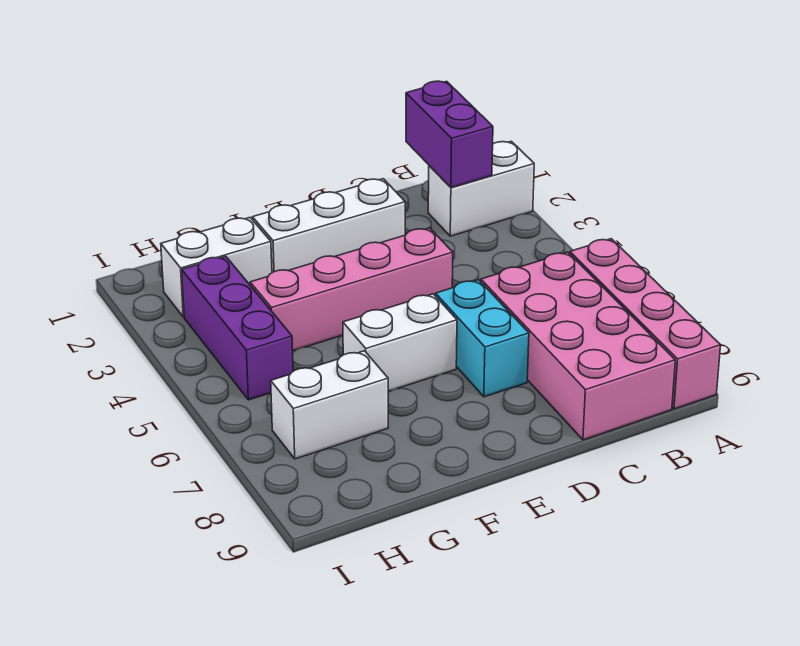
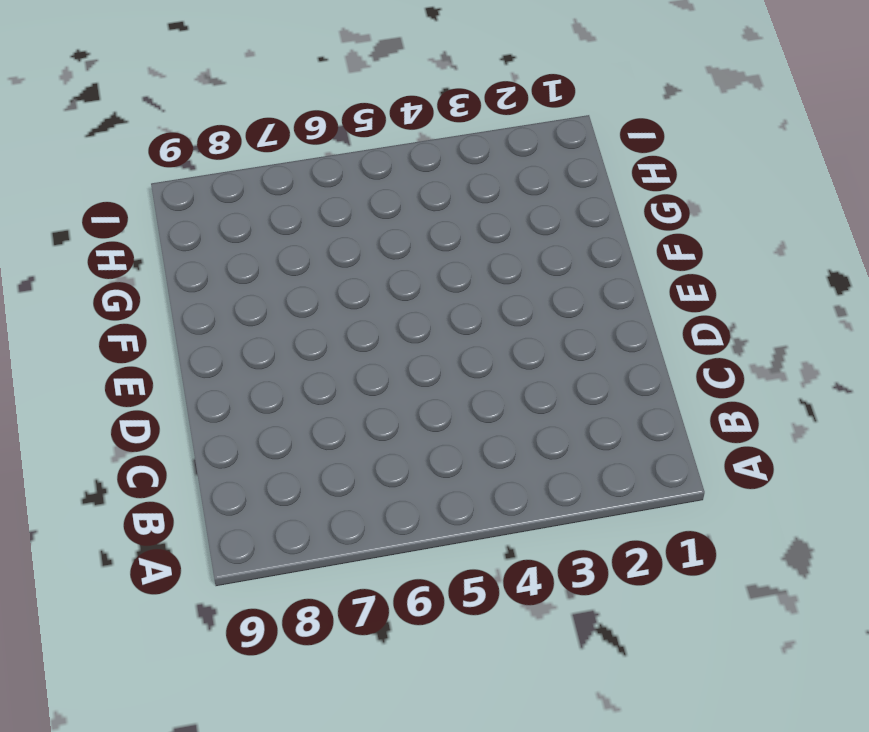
none -> white 1x2 brick [428,141,534,236]
none -> pink 1x4 brick [570,239,721,409]

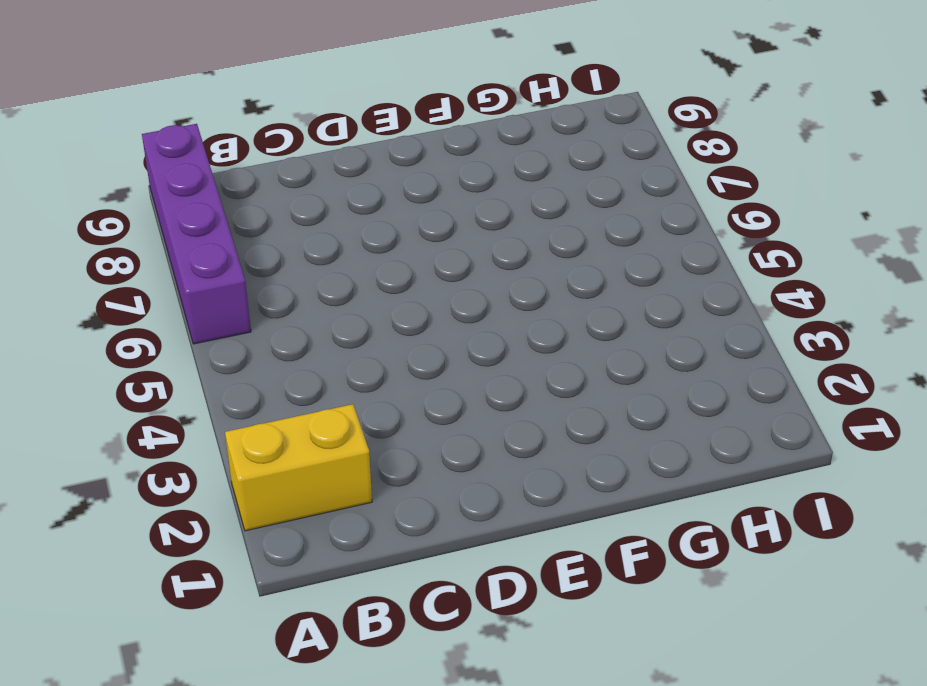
yellow 1x2 brick [225,404,372,531] -> white 1x2 brick [428,141,534,236]
purple 1x4 brick [142,124,251,344] -> pink 1x4 brick [570,239,721,409]
none -> pink 2x4 brick [481,252,675,440]
none -> white 1x3 brick [252,179,405,273]

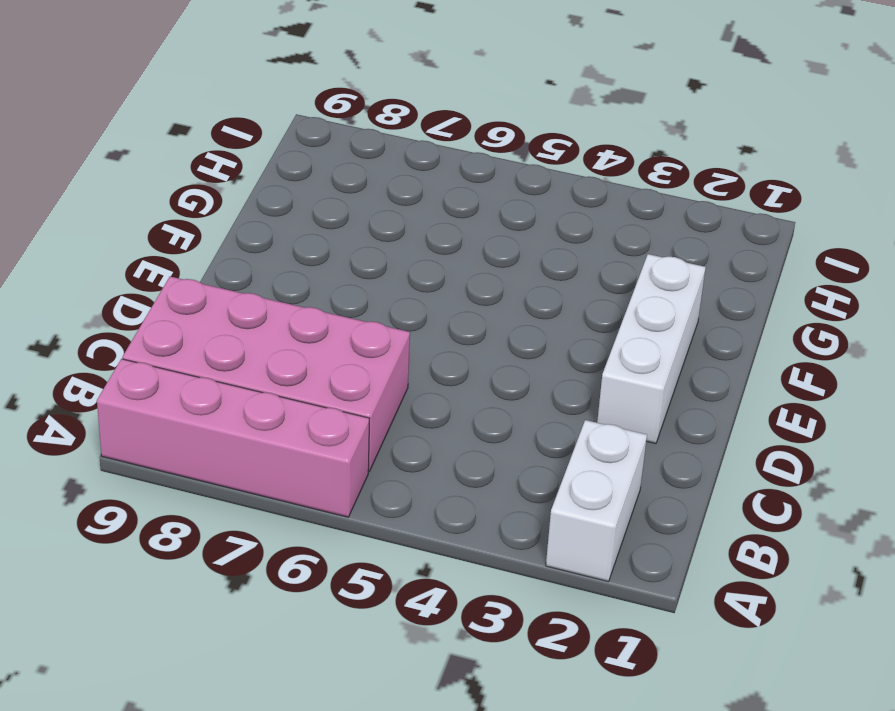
none -> pink 1x4 brick [250,228,453,351]
none -> cyan 1x2 brick [436,280,529,397]

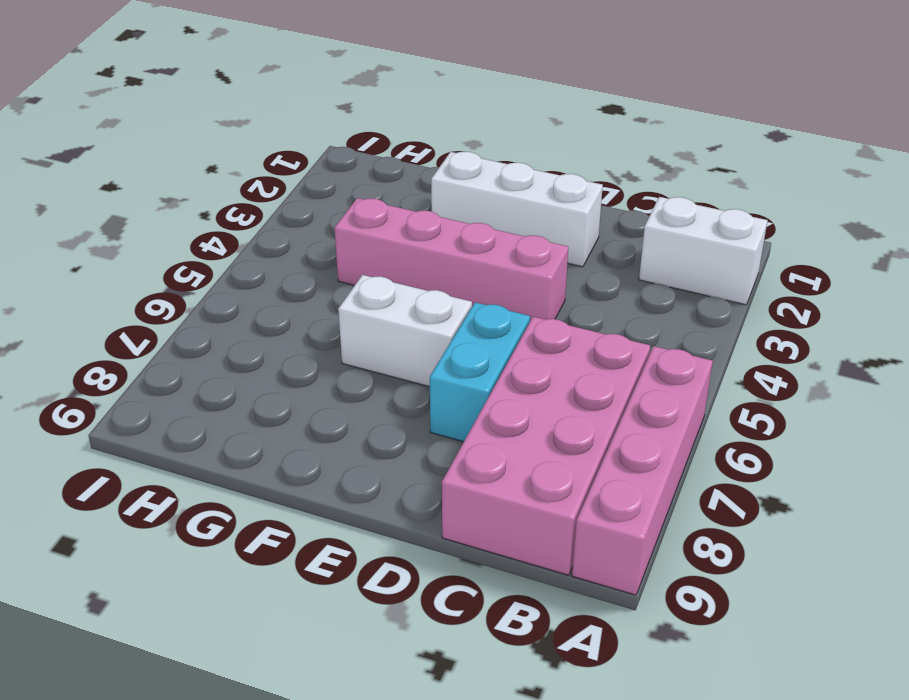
none -> white 1x2 brick [161,218,272,317]
none -> white 1x2 brick [271,351,388,459]

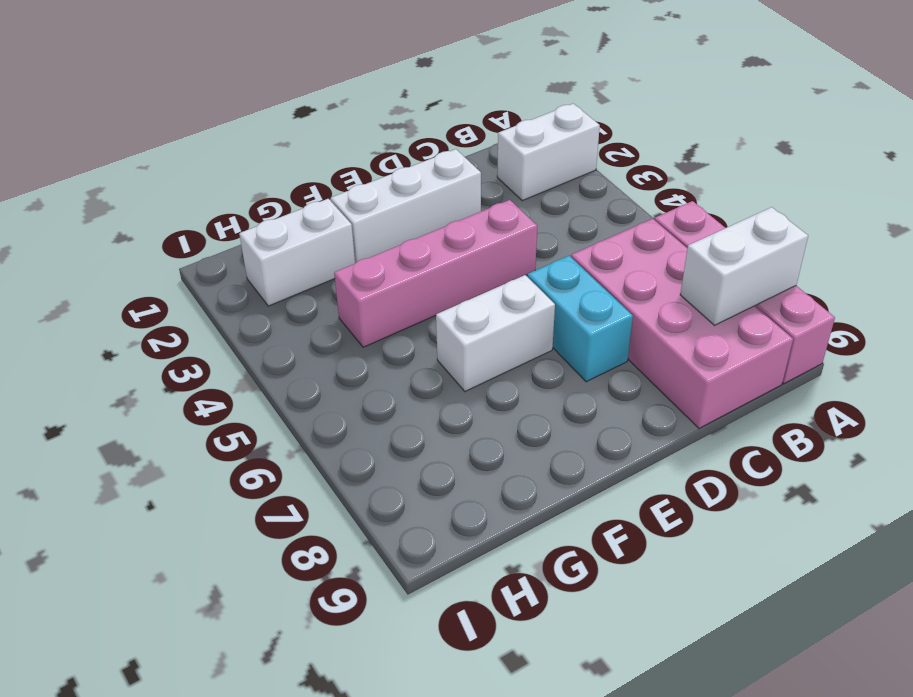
white 1x2 brick [680,207,808,325] -> white 1x2 brick moved to [271,351,388,459]
none -> purple 1x3 brick [182,256,293,400]
none -> purple 1x2 brick [406,81,493,188]

